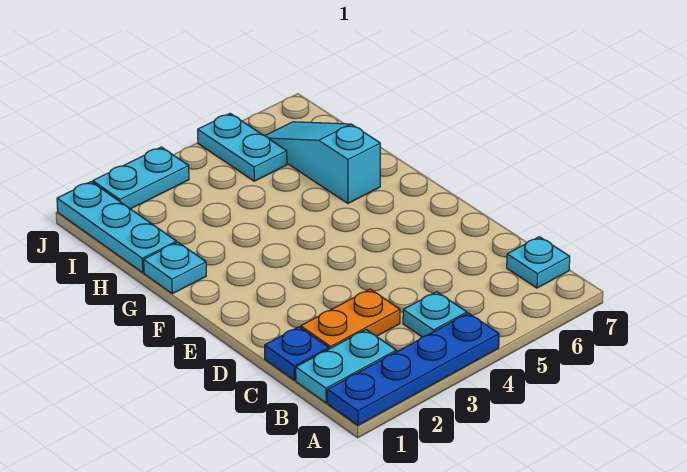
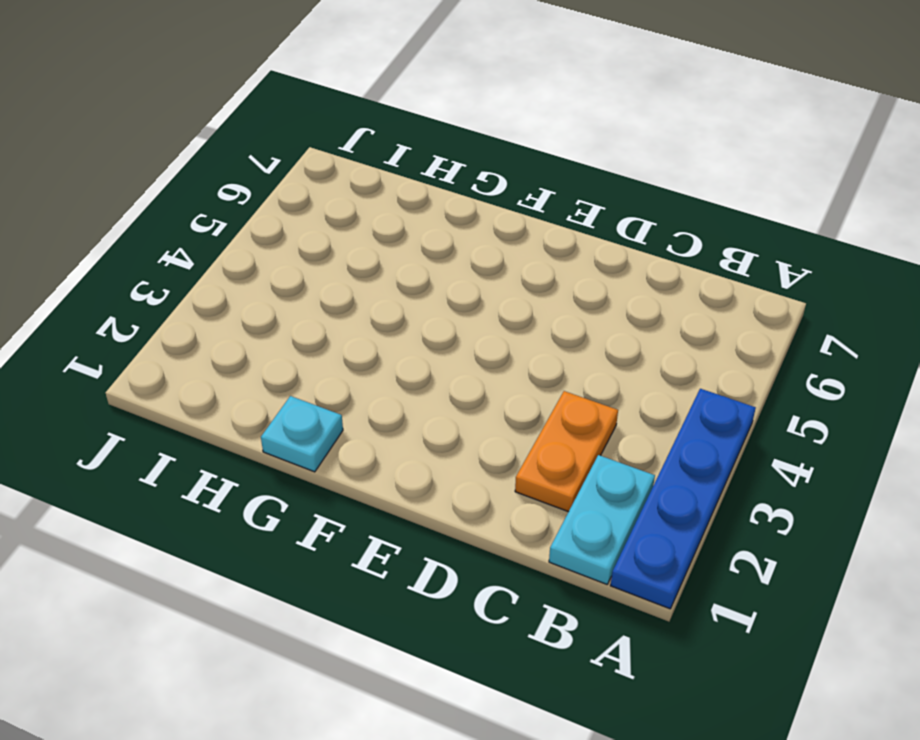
none -> cyan 1x1 plate [403,292,467,337]
none -> cyan 1x1 plate [507,237,570,288]

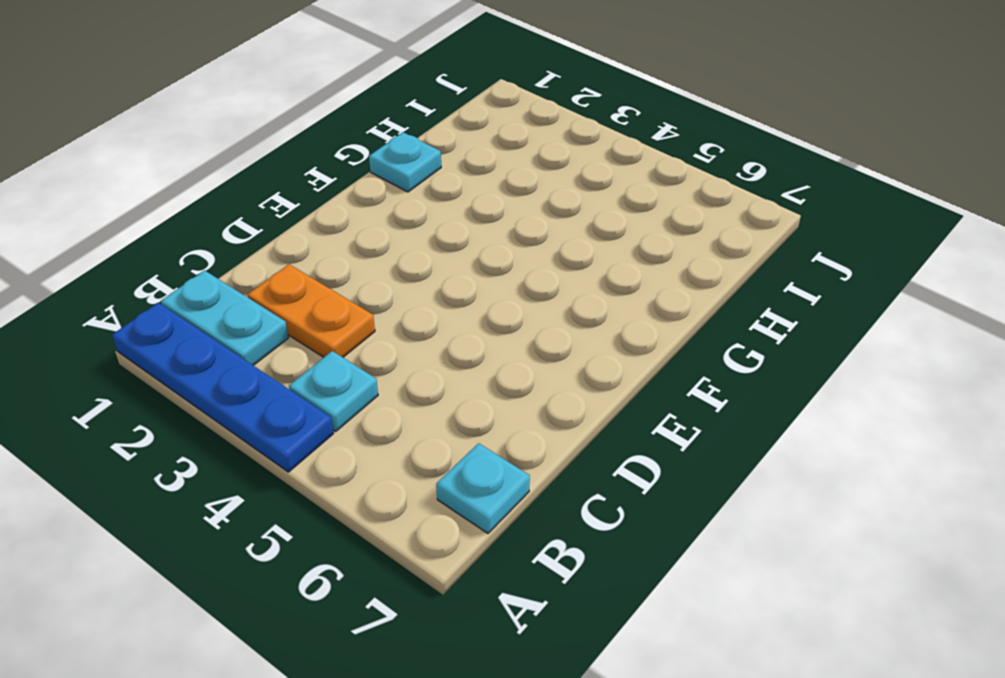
none -> blue 1x1 plate [265,327,329,380]
none -> cyan 1x3 slope [265,122,380,203]

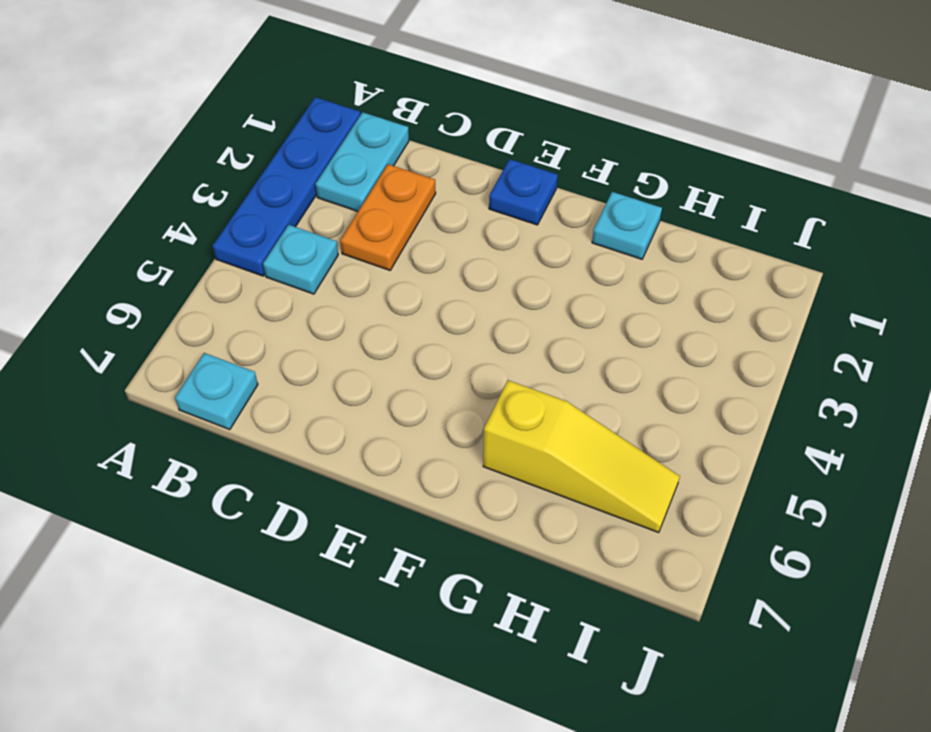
blue 1x1 plate [489,159,558,225] -> blue 1x1 plate moved to [265,327,329,380]
yellow 1x3 slope [483,380,680,533] -> cyan 1x3 slope [265,122,380,203]
none -> cyan 1x3 plate [57,182,176,273]
none -> cyan 1x2 plate [198,114,287,181]

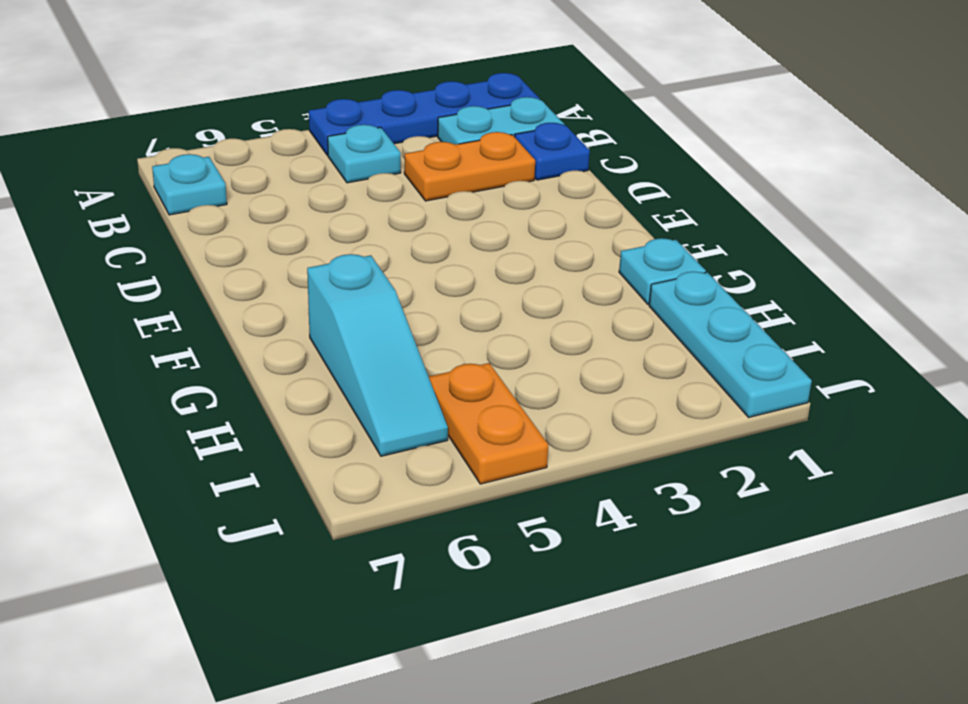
orange 1x2 plate [429,363,548,484] -> cyan 1x2 plate [198,114,287,181]
none -> cyan 1x2 plate [93,147,189,209]

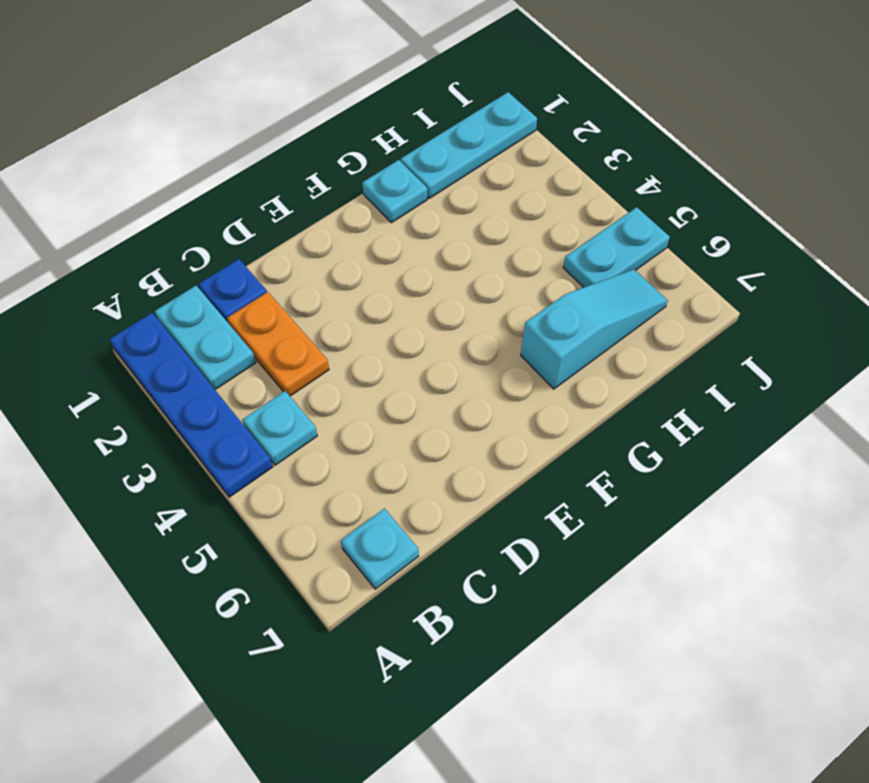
none -> cyan 1x2 plate [93,147,189,209]

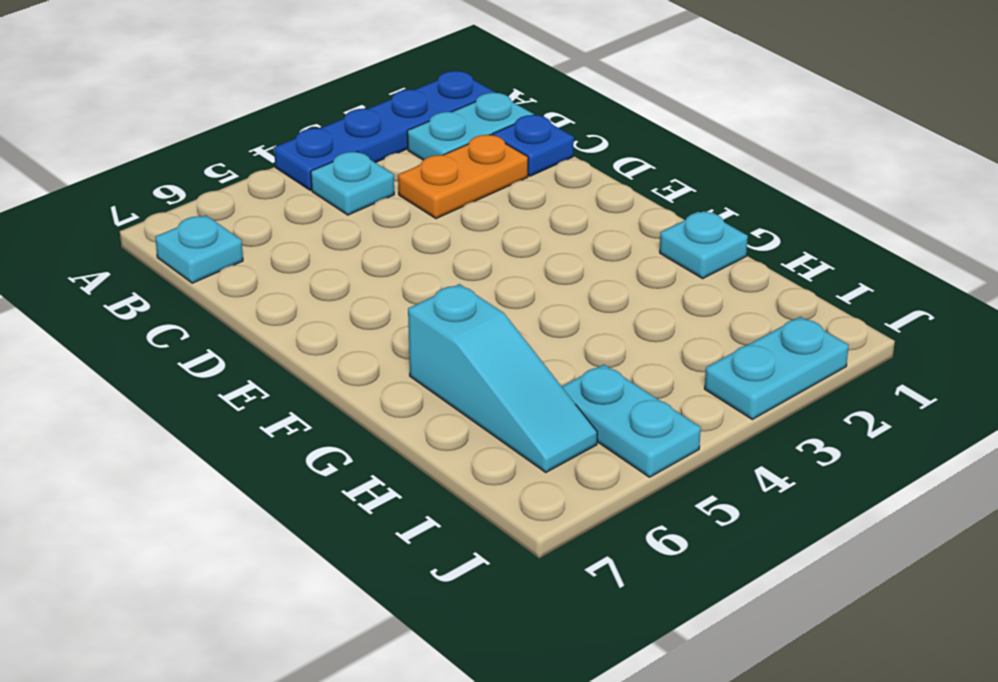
none -> cyan 1x3 plate [57,182,176,273]

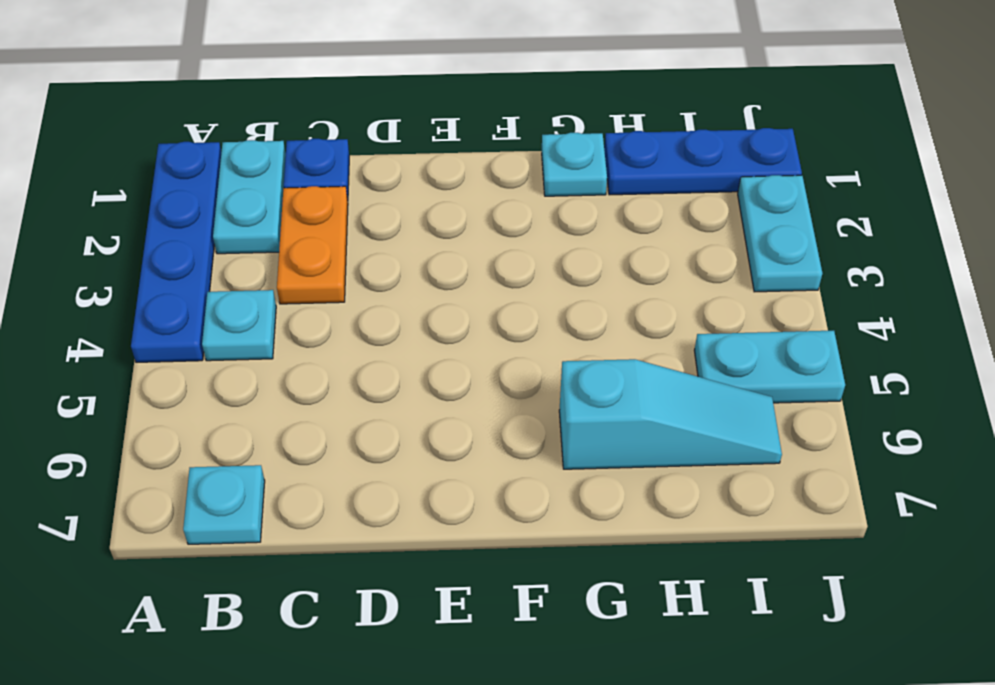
blue 1x3 plate [604,128,802,195] -> cyan 1x3 plate [57,182,176,273]

